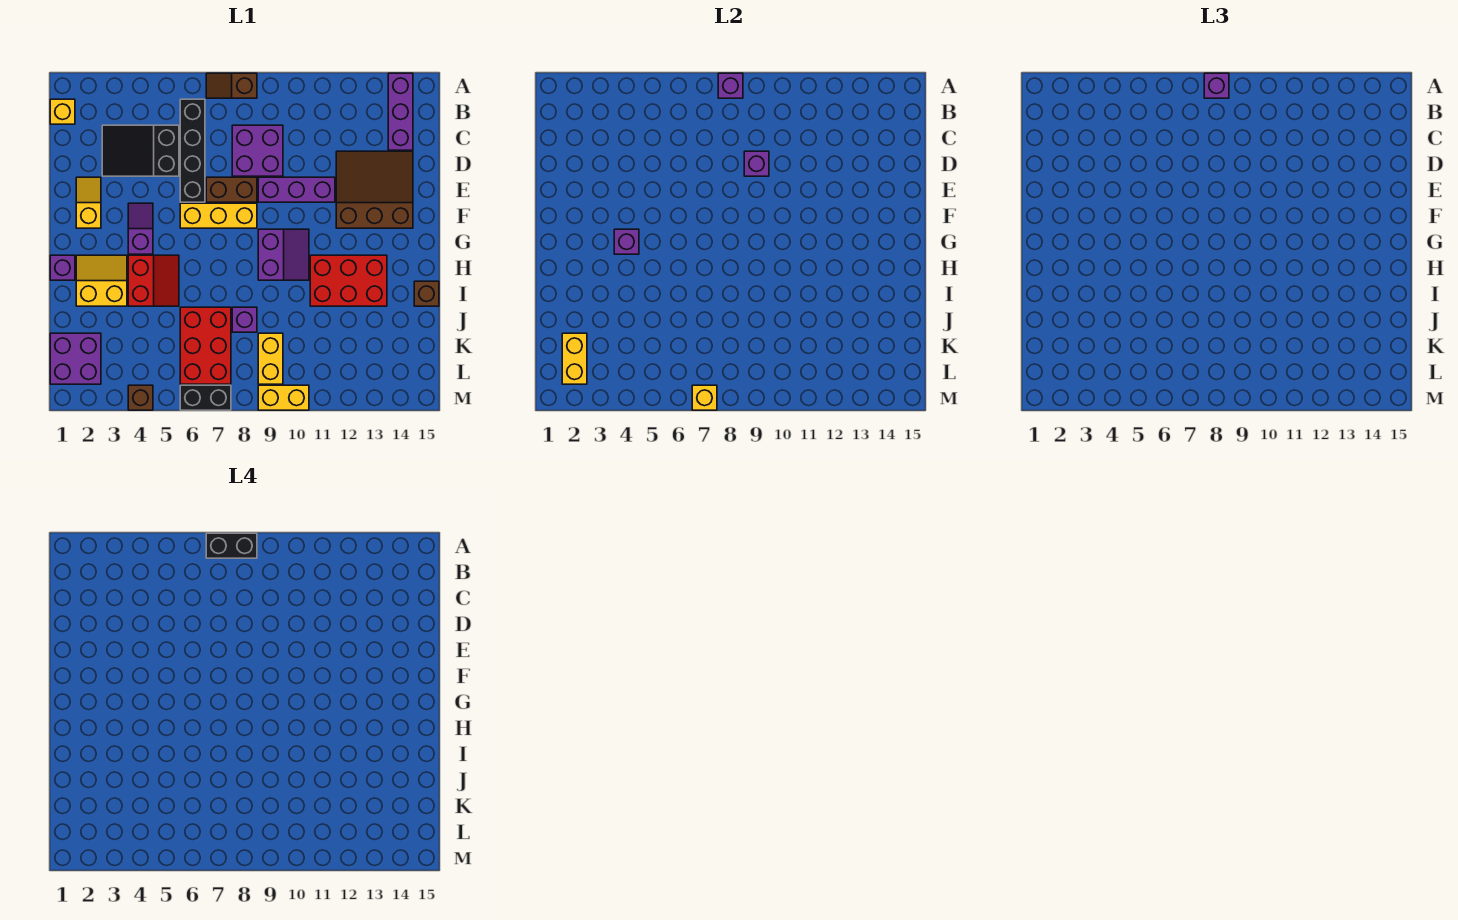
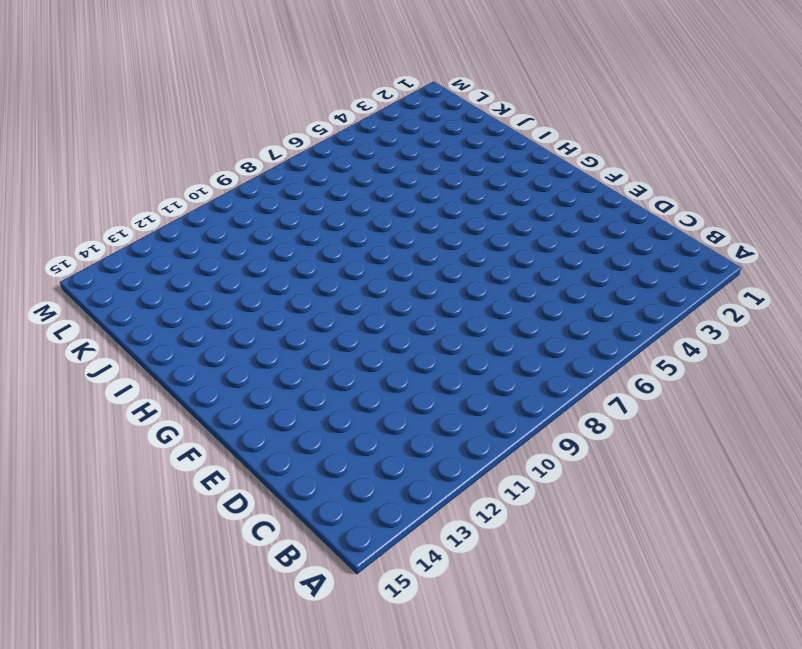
none -> brown 1x2 slope [206,73,257,98]
none -> purple 1x3 brick [388,73,413,150]
none -> yellow 1x1 brick [50,99,75,124]
none -> black 1x4 brick [180,99,205,202]

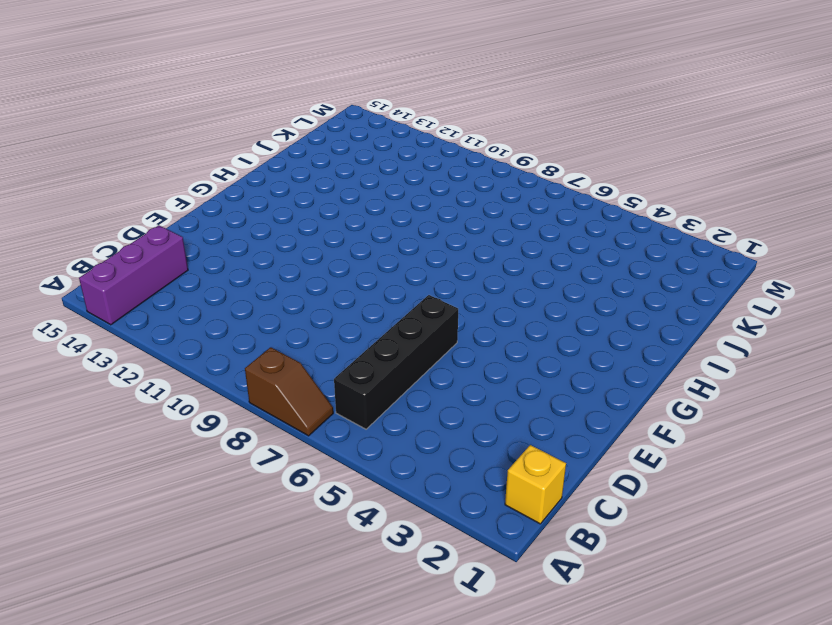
none -> black 2x3 slope [102,125,179,176]
none -> purple 2x2 brick [232,125,283,176]
none -> brown 3x3 slope [336,151,413,228]
none -> yellow 1x2 slope [76,177,101,228]

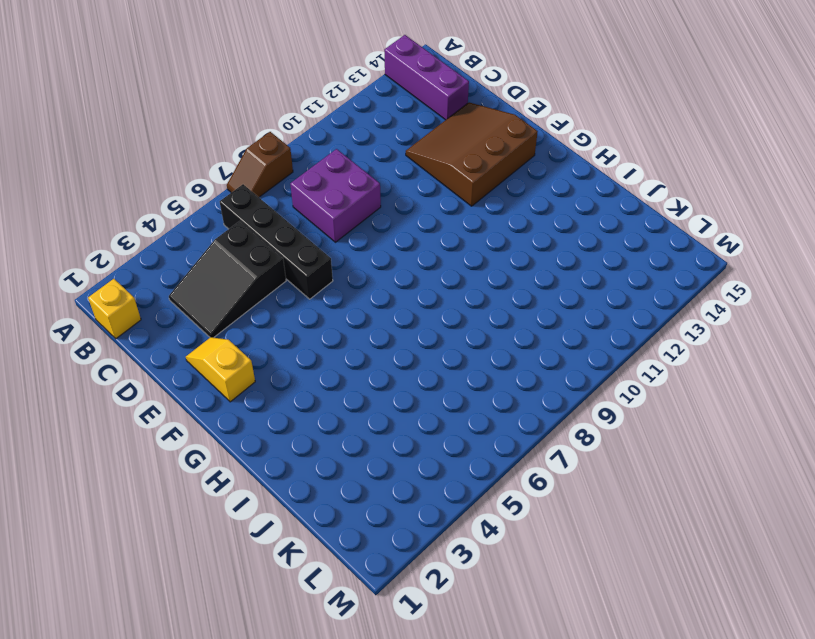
none -> brown 1x2 brick [206,177,257,202]
none -> purple 1x3 brick [258,177,335,202]
none -> purple 1x2 slope [128,203,153,254]
none -> yellow 1x3 brick [180,203,257,228]

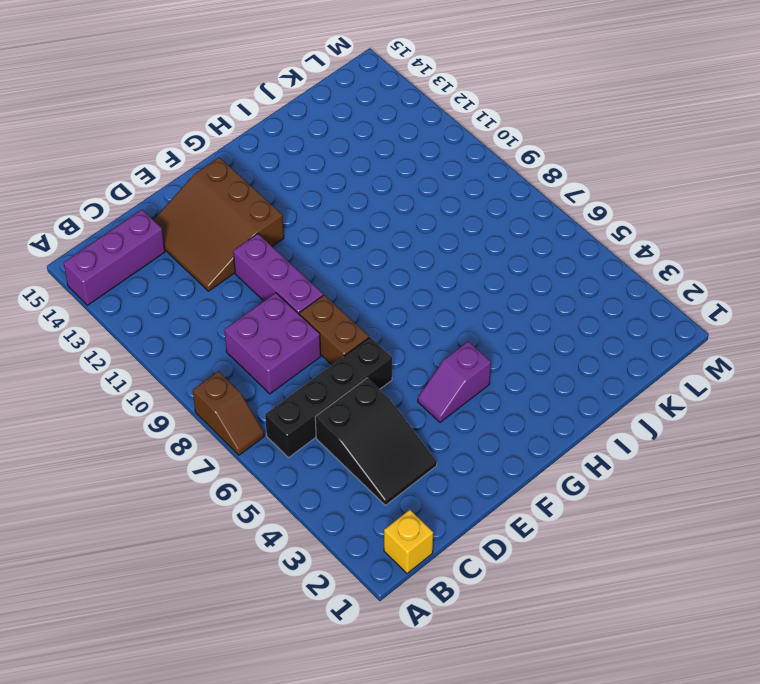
none -> yellow 1x2 slope [76,177,101,228]
none -> yellow 1x3 brick [180,203,257,228]
none -> purple 2x2 slope [258,229,309,280]
none -> purple 1x1 brick [50,255,75,280]

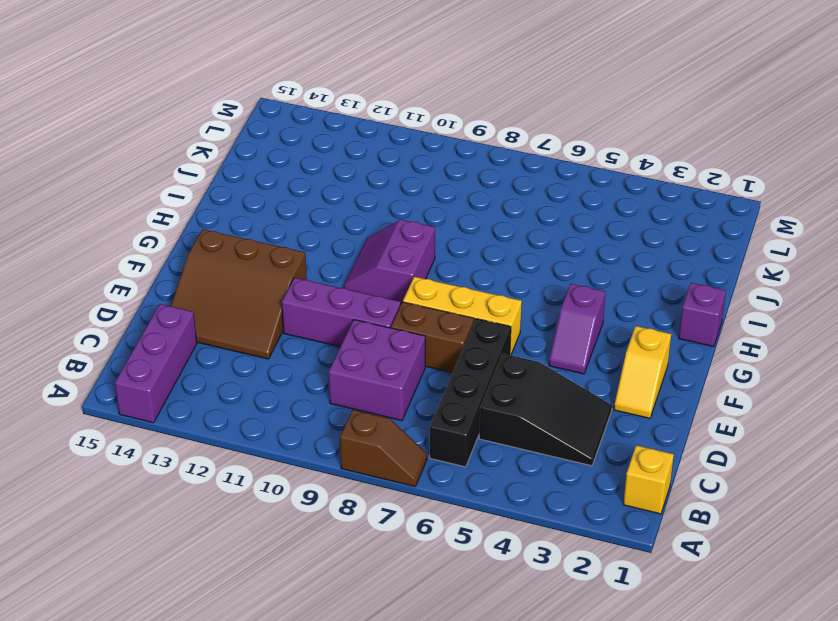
none -> yellow 2x2 slope [76,255,127,306]
none -> red 2x2 slope [128,255,179,306]
none -> red 2x3 brick [310,255,387,306]
none -> brown 1x1 brick [414,281,439,306]

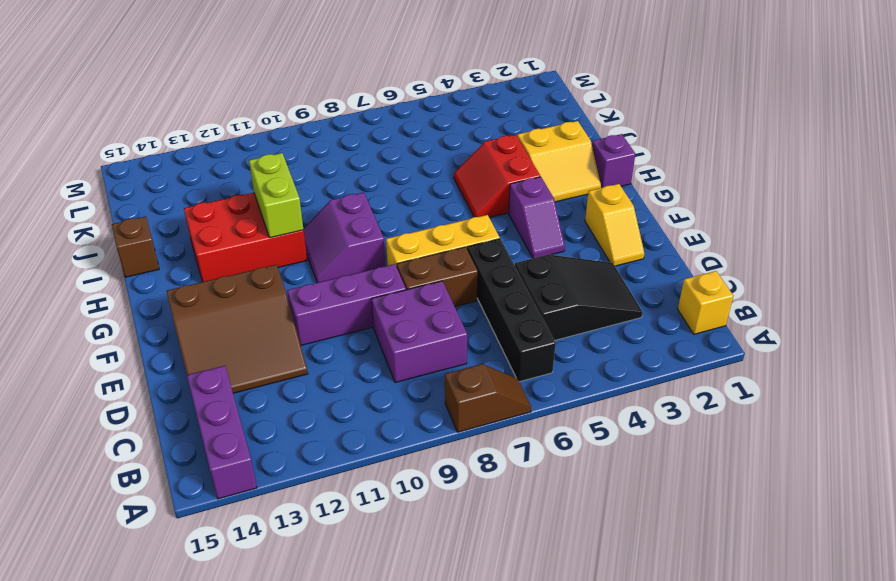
lime 1x2 brick [249,153,303,238] -> none
none -> red 2x3 brick [180,307,231,384]
none -> purple 1x1 brick [232,307,257,332]
none -> purple 2x2 brick [50,333,101,384]
none -> yellow 1x2 brick [258,333,283,384]

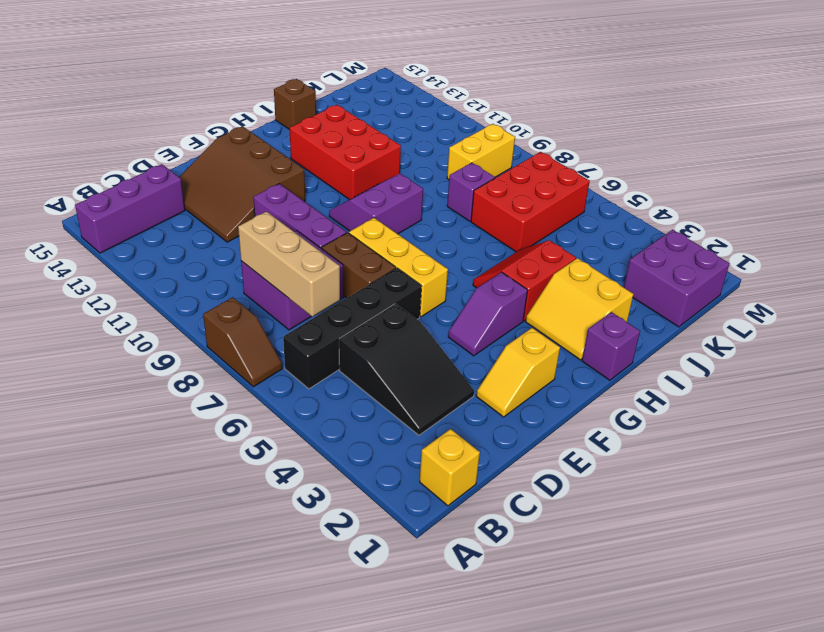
tan 1x3 brick [238,212,340,317] -> none
none -> brown 1x1 brick [128,385,153,410]
none -> black 1x2 brick [180,385,231,410]
none -> yellow 1x2 brick [258,385,309,410]
none -> purple 1x1 brick [718,73,743,98]

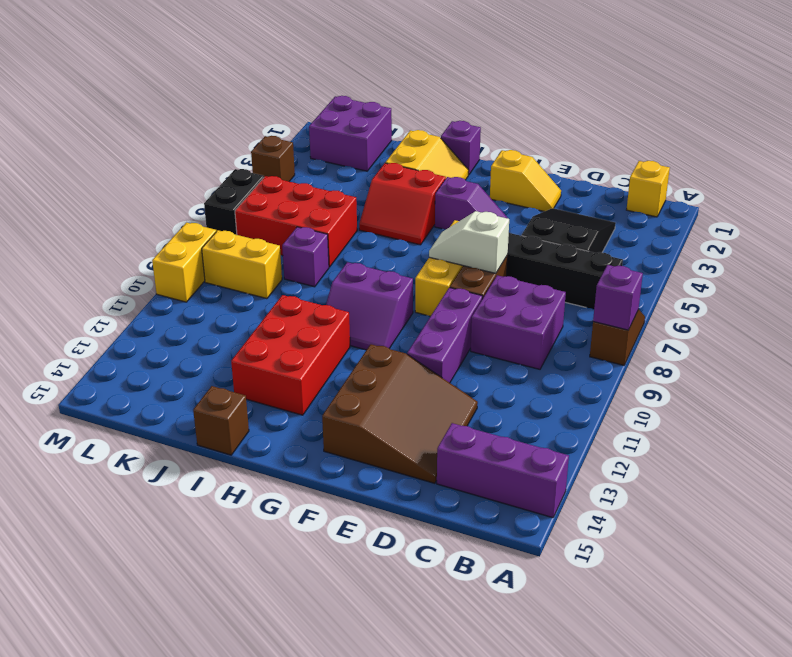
white 1x2 slope [429,211,509,273] -> none
none -> purple 1x1 brick [744,151,769,176]
none -> purple 1x1 brick [614,229,639,254]
none -> yellow 1x2 brick [562,333,587,384]
none -> yellow 1x1 brick [692,385,717,410]

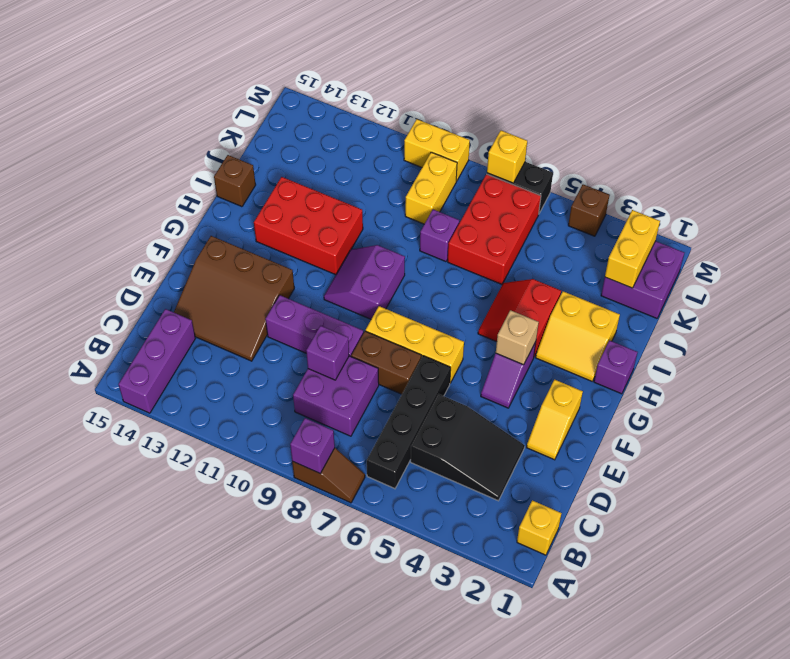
tan 1x1 brick [496,310,539,365] -> purple 1x1 brick [614,229,639,254]
none -> purple 1x1 brick [1204,73,1229,98]
none -> black 1x2 brick [206,533,257,558]

